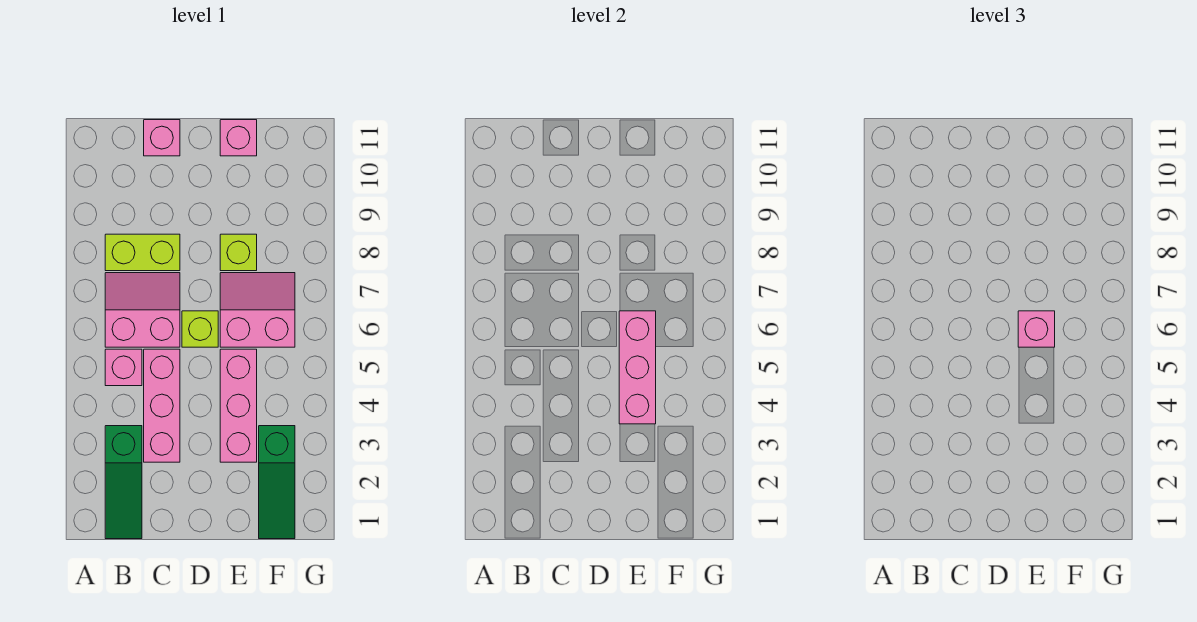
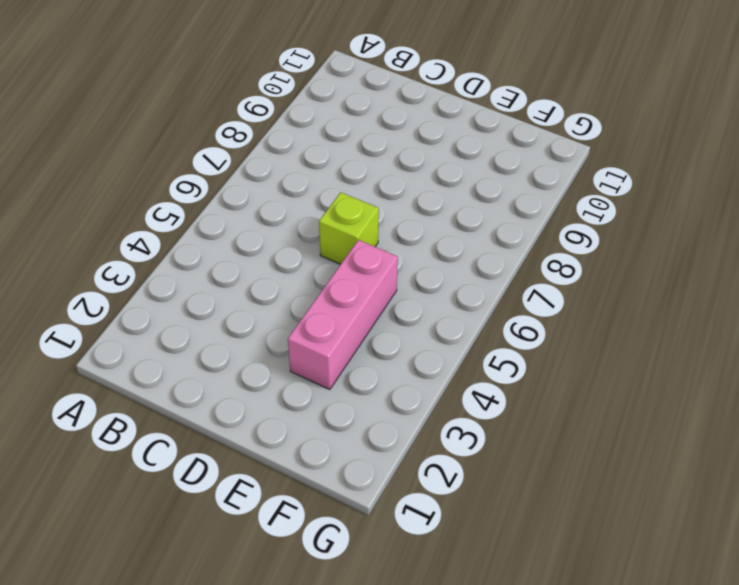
none -> green 1x3 slope [105,426,142,539]
none -> pink 1x1 brick [105,349,142,386]
none -> pink 2x2 slope [105,273,180,347]

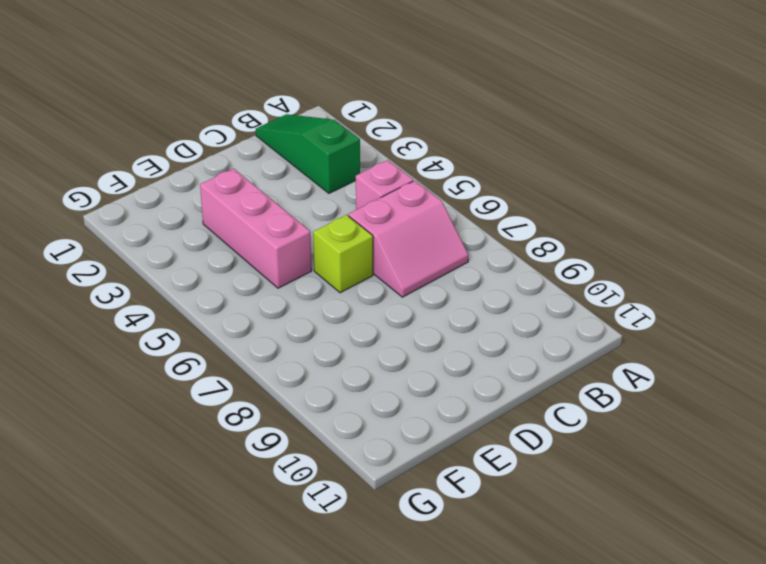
none -> lime 1x2 brick [105,234,180,271]
none -> pink 1x3 brick [144,349,180,462]
none -> pink 1x1 brick [144,120,180,156]

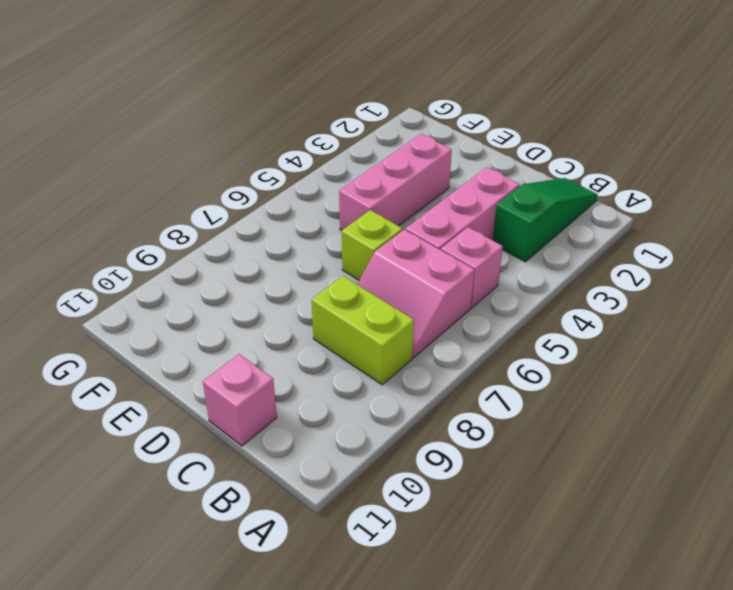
none -> pink 2x2 slope [220,273,295,347]
none -> lime 1x1 brick [220,234,257,271]
none -> pink 1x1 brick [220,120,257,156]

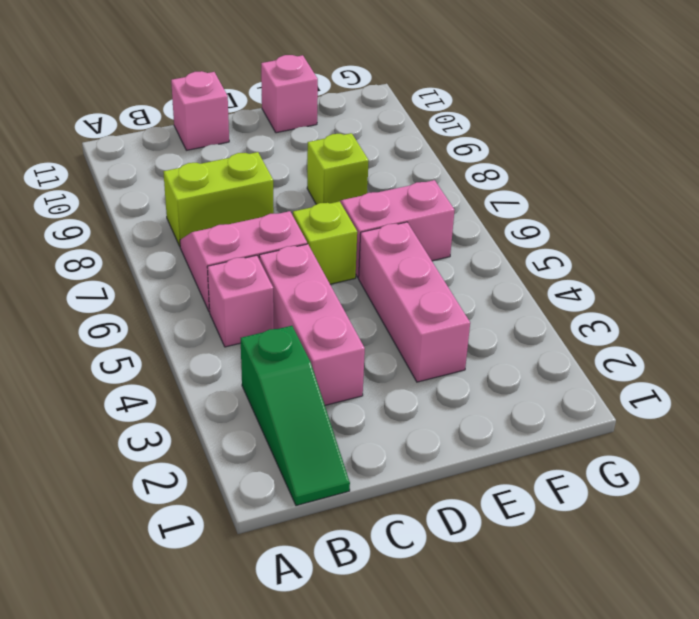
none -> green 1x3 slope [259,426,295,539]
none -> pink 1x3 brick [619,311,656,424]
none -> pink 1x1 brick [1018,311,1055,347]

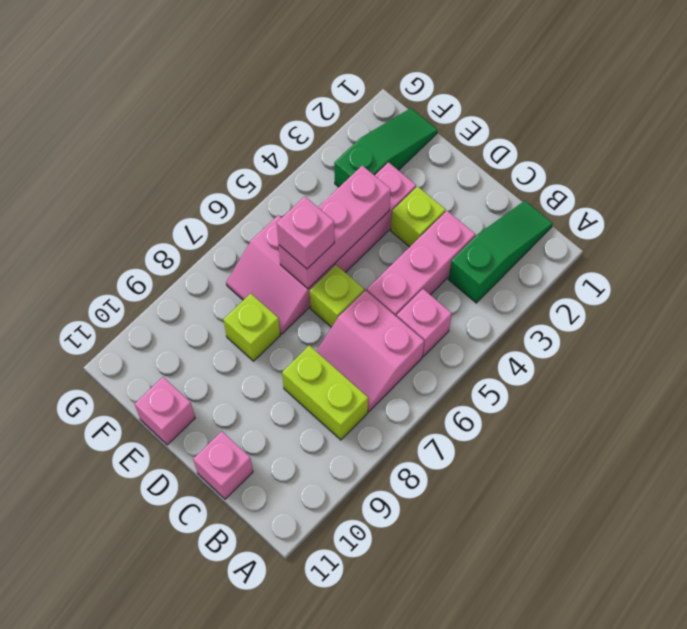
lime 1x1 brick [391,186,445,247] -> none

